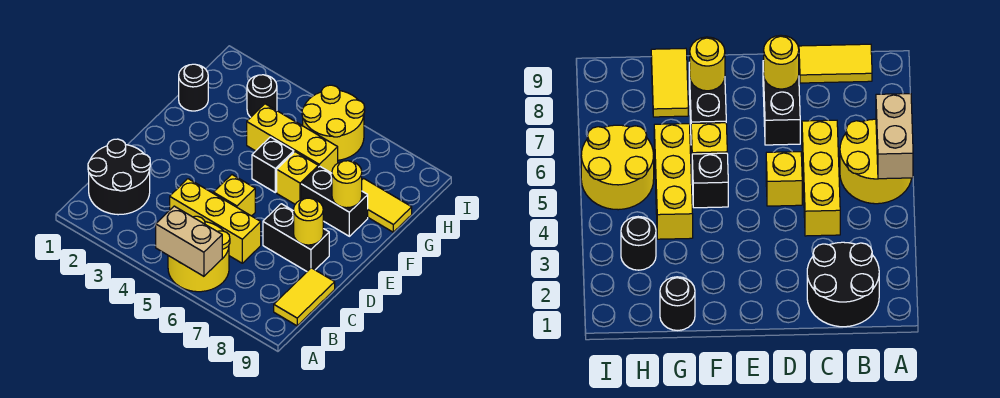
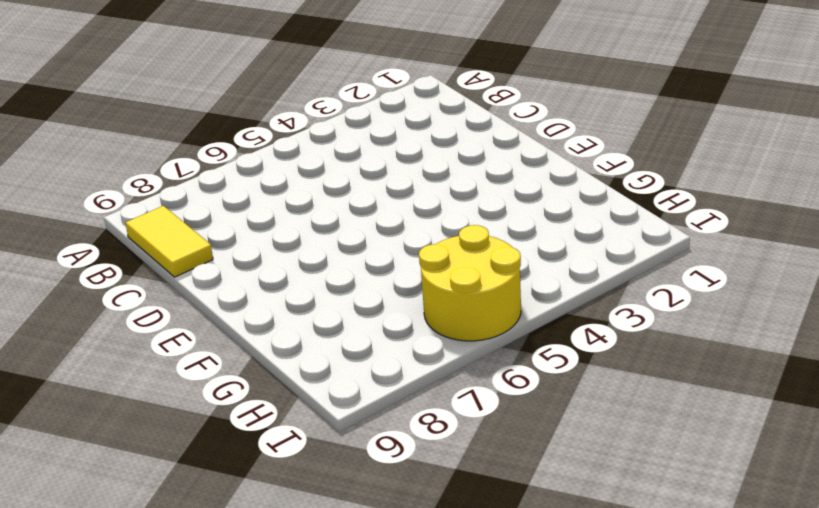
none -> yellow 2x2 round brick [168,216,230,292]
none -> black 2x2 round brick [88,139,150,215]
none -> yellow 1x3 brick [170,179,261,263]

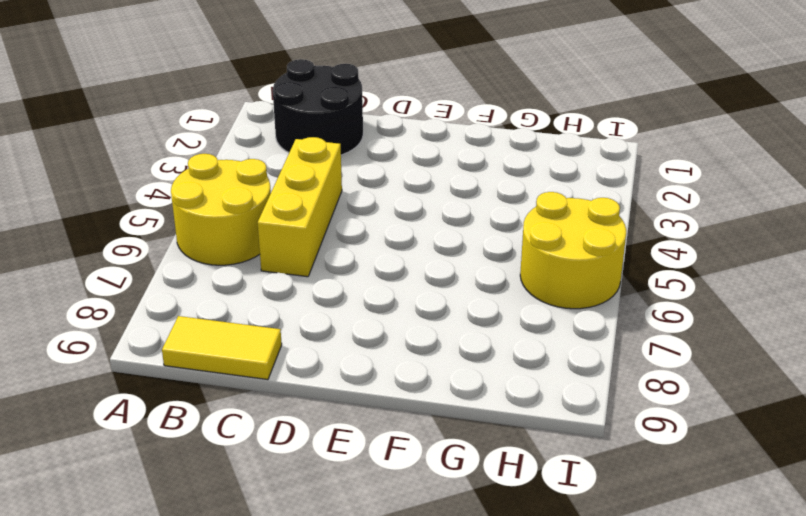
none -> yellow 1x1 brick [213,175,255,216]
none -> black 1x2 brick [263,204,329,271]
none -> black 1x1 brick [252,137,294,192]

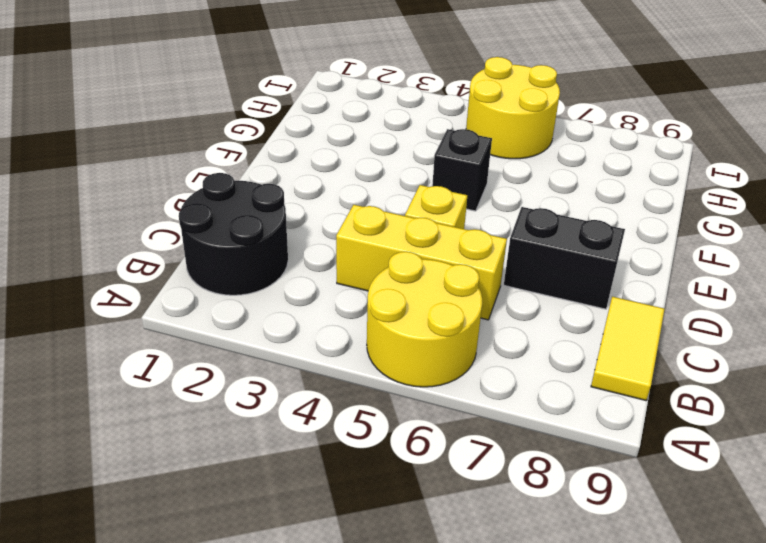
none -> yellow 1x1 brick [277,152,318,204]
none -> black 1x2 brick [301,166,368,236]
none -> black 1x1 round brick [179,64,208,111]

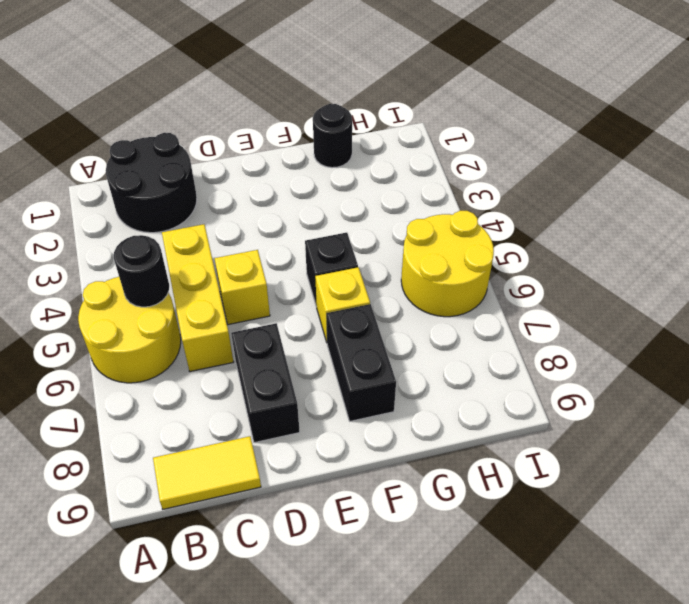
black 1x1 round brick [114,235,169,307] -> black 1x1 round brick moved to [247,75,277,117]
none -> yellow 1x3 brick [247,104,338,173]
none -> yellow 1x2 tile [362,178,412,232]
none -> tan 1x2 brick [156,206,222,276]

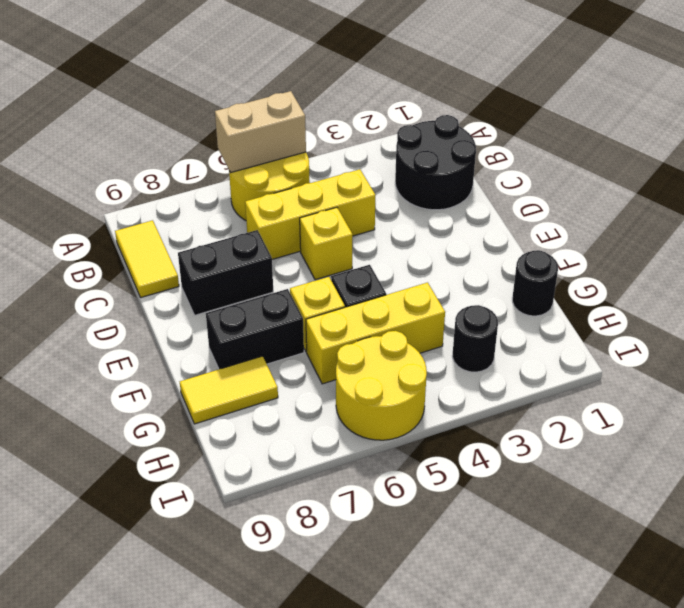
none -> yellow 1x1 round brick [294,198,323,245]
none -> yellow 1x1 round brick [332,161,362,208]

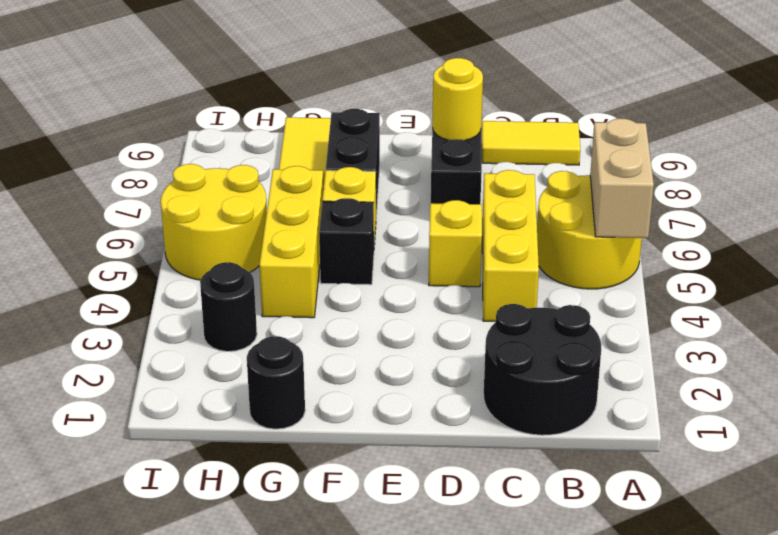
none -> yellow 1x1 round brick [332,161,362,208]

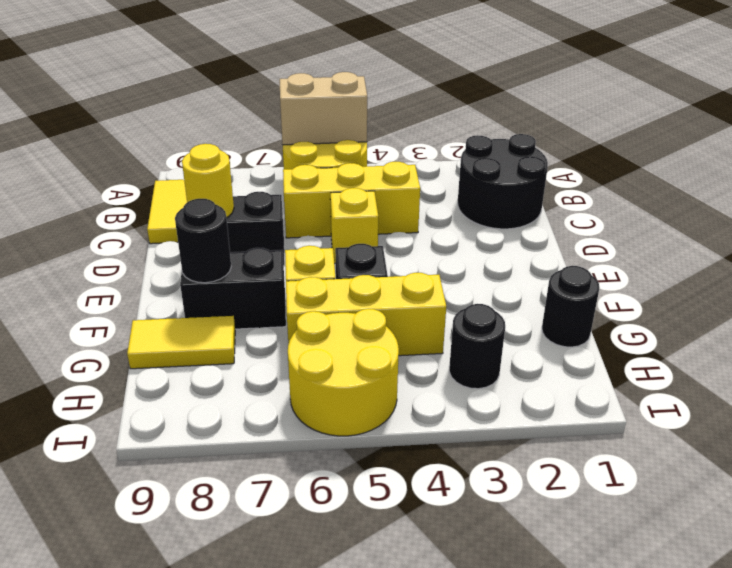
black 1x1 round brick [175,199,231,283] -> yellow 1x1 round brick [332,161,362,208]

